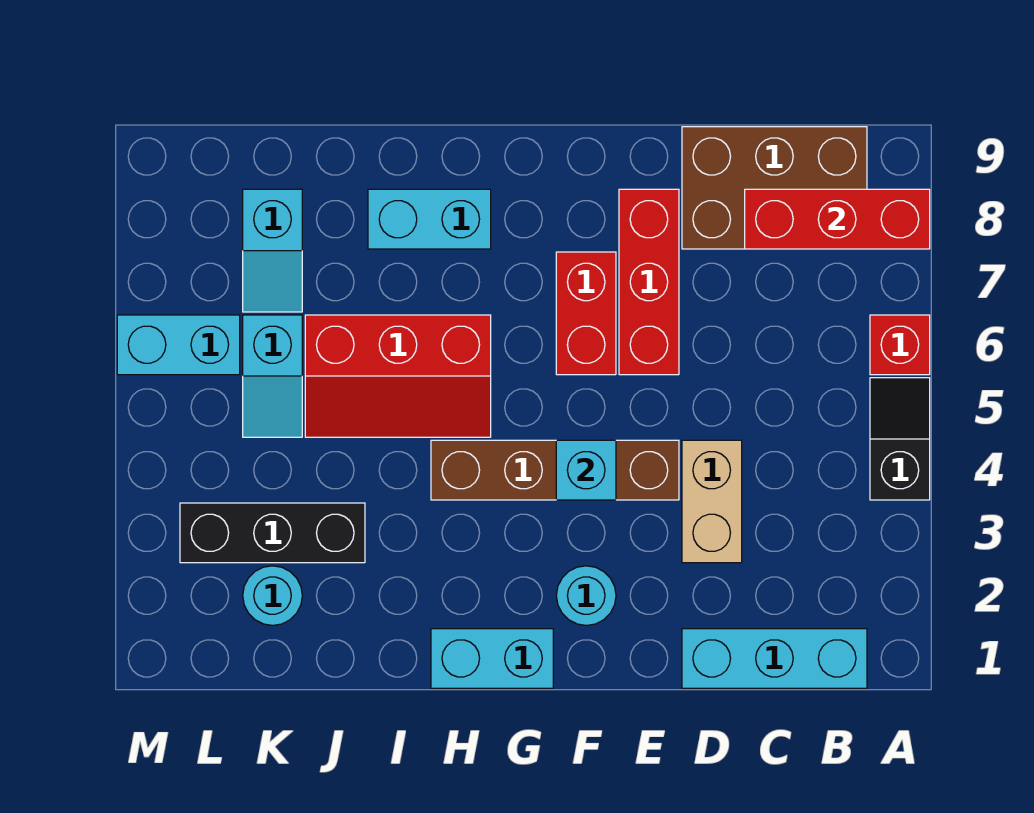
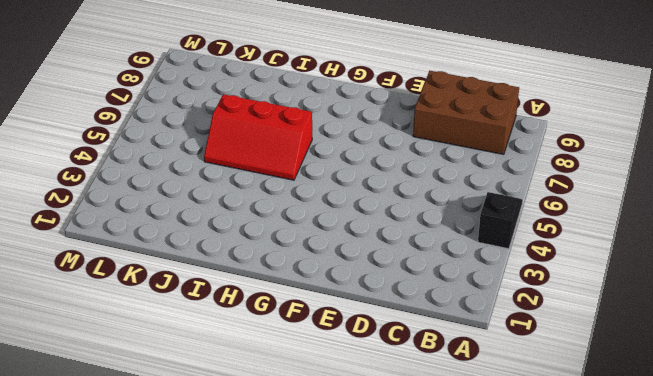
none -> red 1x1 brick [870,315,930,375]
none -> cyan 1x3 brick [682,629,867,688]
none -> tan 1x2 brick [682,440,742,563]

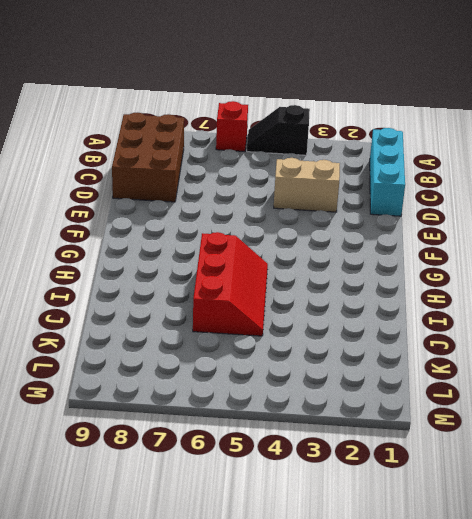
none -> brown 1x4 brick [431,440,679,500]
none -> red 1x3 brick [619,189,679,375]
none -> cyan 1x1 round brick [556,566,616,625]

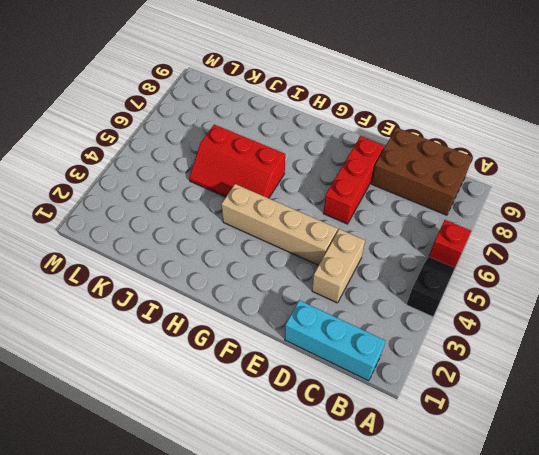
tan 1x4 brick [221,184,338,265] -> brown 1x4 brick [431,440,679,500]
none -> cyan 1x1 round brick [556,566,616,625]
none -> red 1x2 brick [556,252,616,375]
none -> cyan 1x2 brick [431,629,553,688]

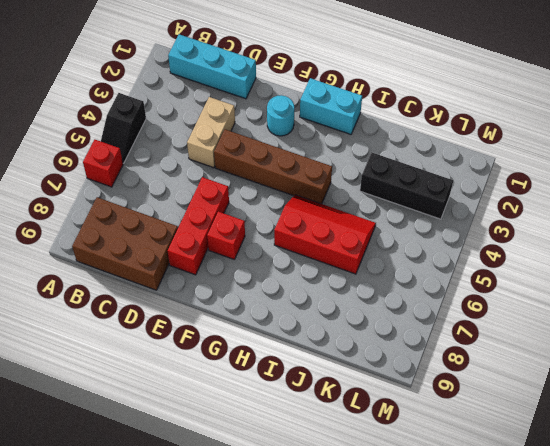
red 1x1 brick [207,212,245,260] -> red 1x2 brick [556,252,616,375]
none -> cyan 1x2 brick [368,189,491,249]
none -> cyan 1x1 round brick [243,566,302,625]
none -> cyan 1x2 slope [243,315,302,437]

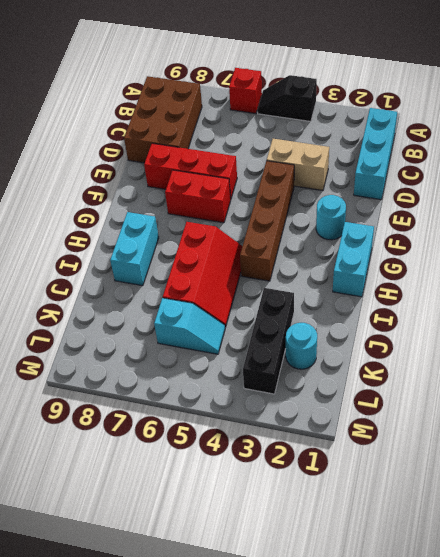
none -> cyan 1x2 slope [243,189,302,312]
none -> cyan 1x2 brick [117,315,240,375]
none -> red 1x3 brick [745,189,930,249]

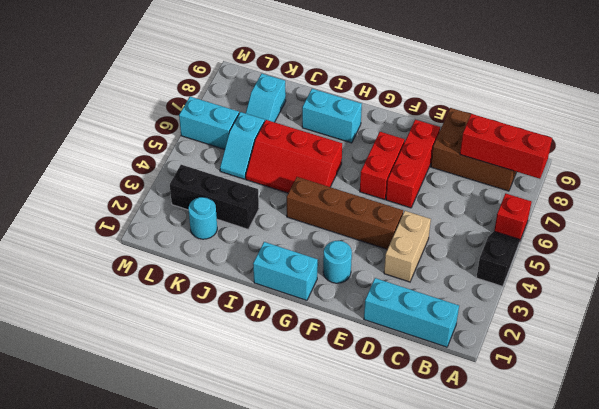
none -> cyan 1x1 brick [556,440,616,500]

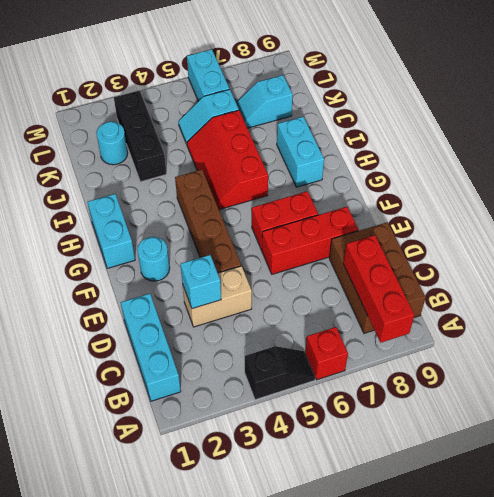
cyan 1x1 brick [181,255,221,309] -> cyan 1x1 brick moved to [556,440,616,500]

